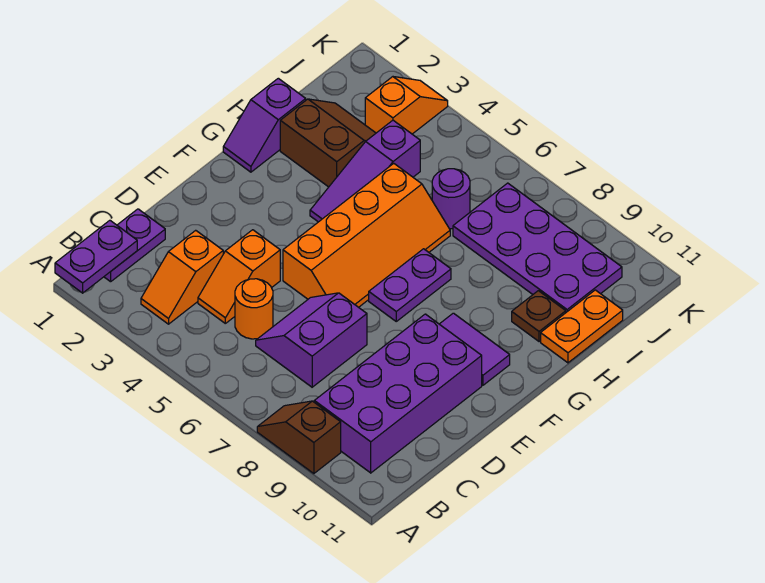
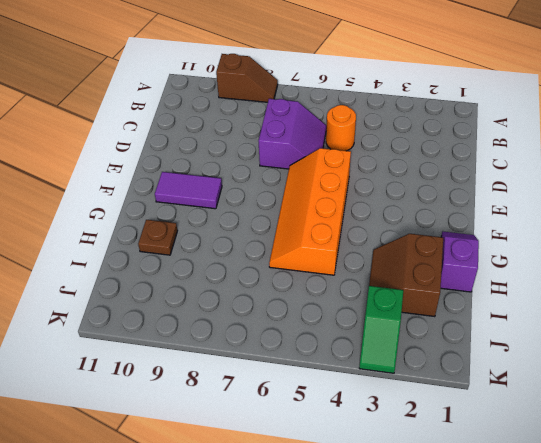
brown 2x2 slope [369,234,443,317] -> brown 2x2 slope turned to [280,99,376,187]
green 1x2 slope [359,286,403,373] -> orange 1x2 slope [365,77,448,134]
none -> purple 1x2 plate [104,209,165,282]
none -> orange 1x2 slope [141,230,223,324]
none -> purple 2x4 brick [314,314,482,473]

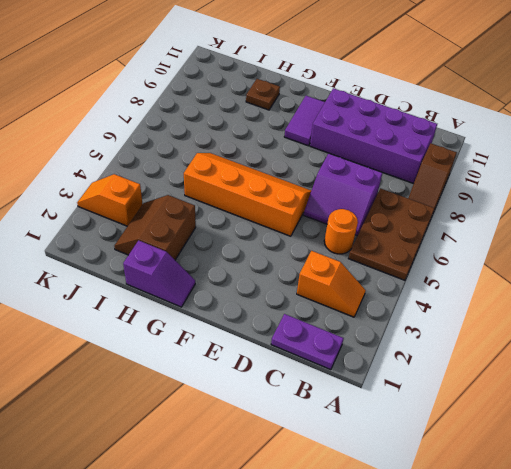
brown 2x3 plate [349,188,435,280] -> none
none -> orange 1x2 slope [198,230,280,323]
none -> purple 1x2 plate [369,249,451,321]
none -> purple 1x3 slope [310,120,420,222]

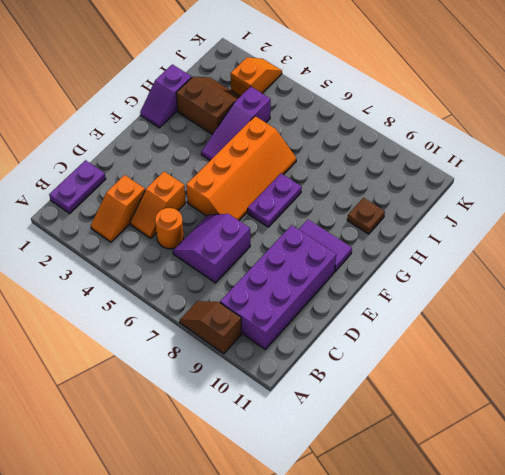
none -> orange 1x2 plate [541,290,623,363]
none -> purple 1x1 round brick [432,169,470,229]
none -> purple 2x4 plate [453,183,622,312]

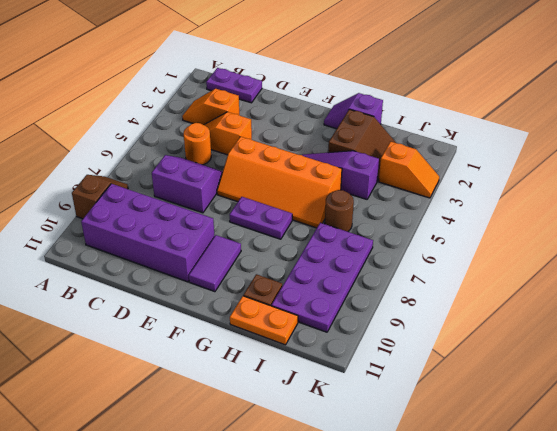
brown 1x1 round brick [325,190,354,232] -> purple 1x1 round brick [432,169,470,229]
none -> purple 1x2 plate [55,220,137,293]

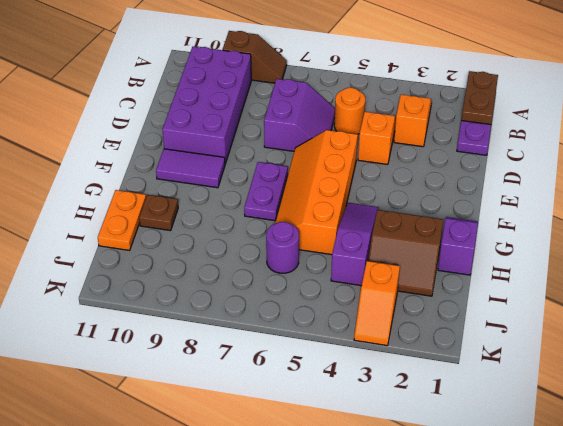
brown 1x2 plate [461,71,498,125] -> purple 1x2 plate [55,220,137,293]
none -> purple 2x4 plate [453,183,622,312]

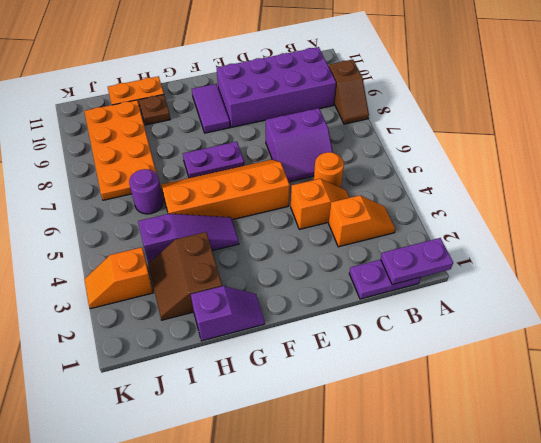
orange 2x4 plate [84,100,157,200] -> purple 2x4 plate [453,183,622,312]

